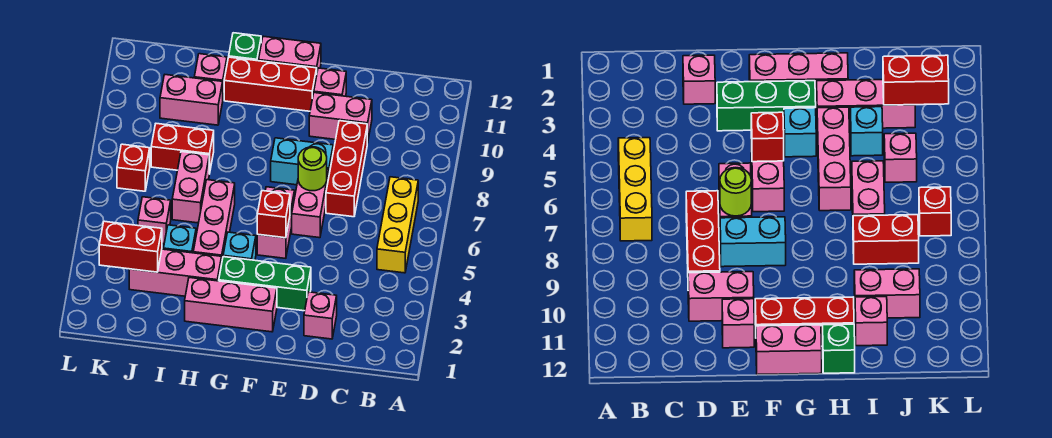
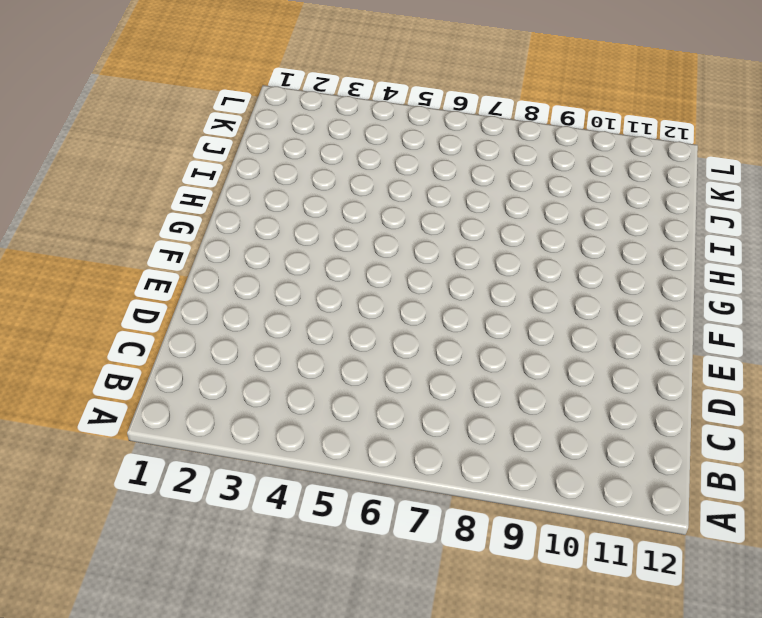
none -> yellow 1x3 brick [377,177,418,273]
none -> pink 1x1 brick [304,292,337,339]
none -> red 1x3 brick [326,121,367,217]

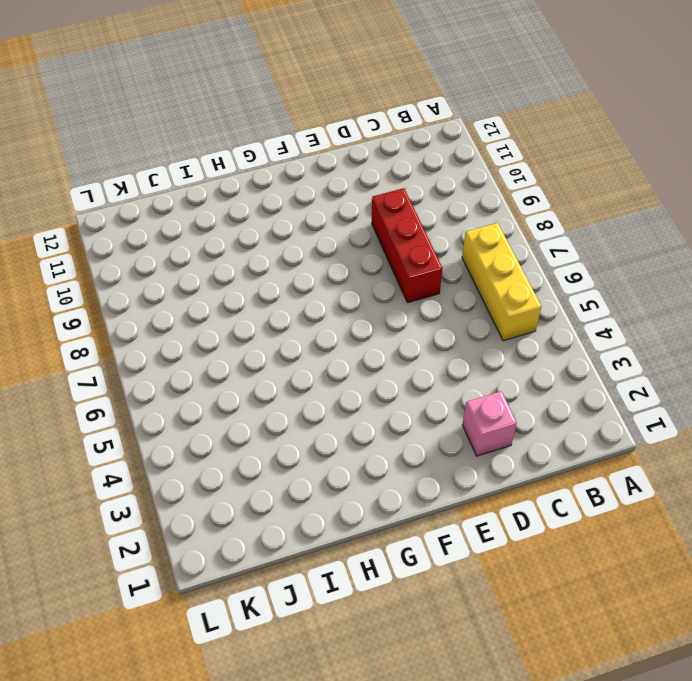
none -> pink 1x2 brick [309,93,372,143]
none -> green 1x3 brick [219,257,311,311]
none -> pink 1x2 brick [292,169,329,238]

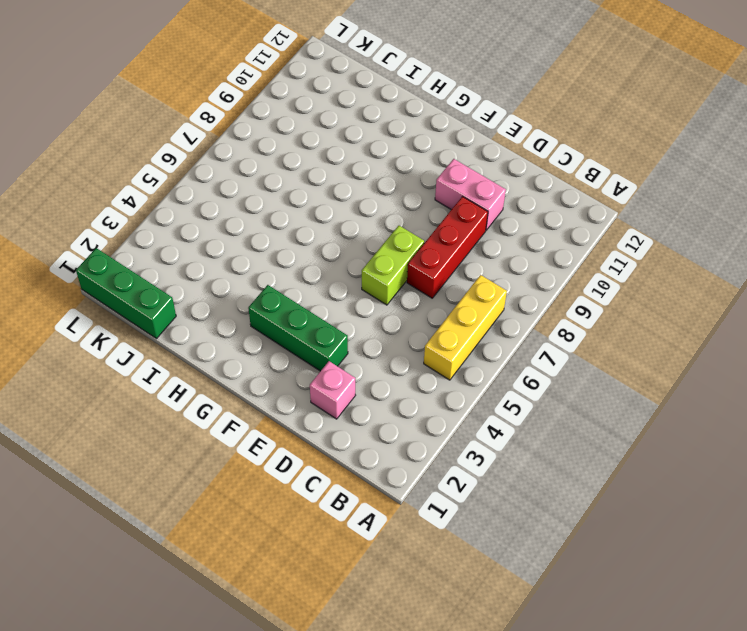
lime 1x2 brick [362,226,424,305] -> pink 1x2 brick [292,169,329,238]
green 1x3 brick [76,248,176,339] -> none
none -> cyan 1x2 brick [271,138,333,185]
none -> pink 1x1 brick [314,68,346,96]
none -> pink 1x3 brick [185,278,277,332]

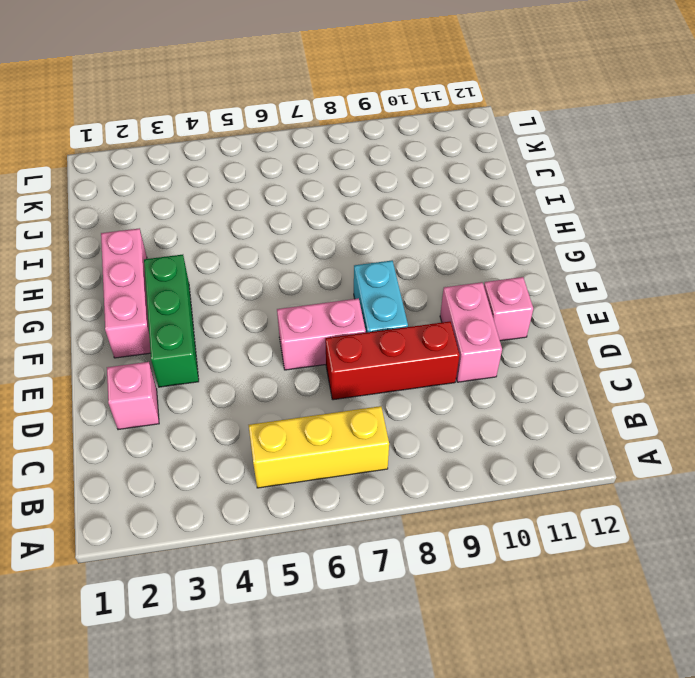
none -> pink 1x2 brick [257,187,295,258]
none -> red 1x3 brick [224,57,317,111]
none -> pink 1x2 brick [259,36,321,71]

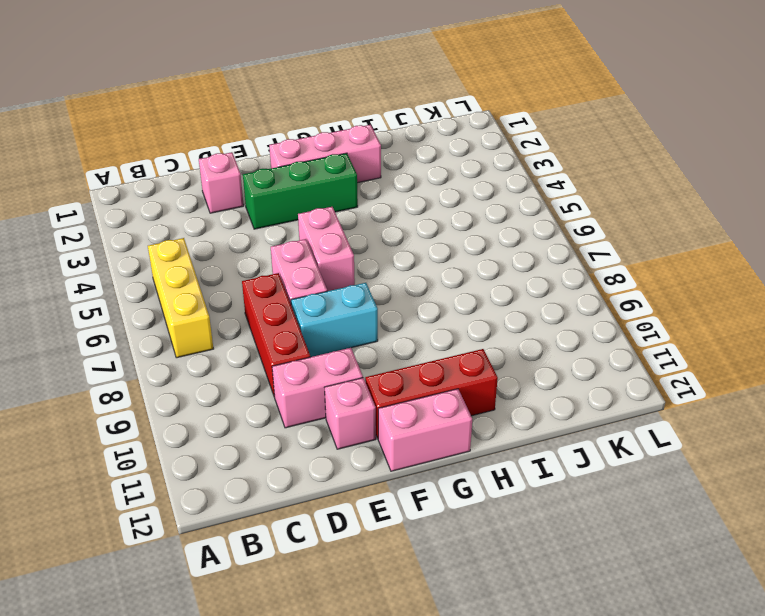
none -> cyan 1x1 brick [223,232,256,260]
none -> pink 1x3 brick [129,249,222,296]
none -> pink 1x3 brick [193,180,235,259]

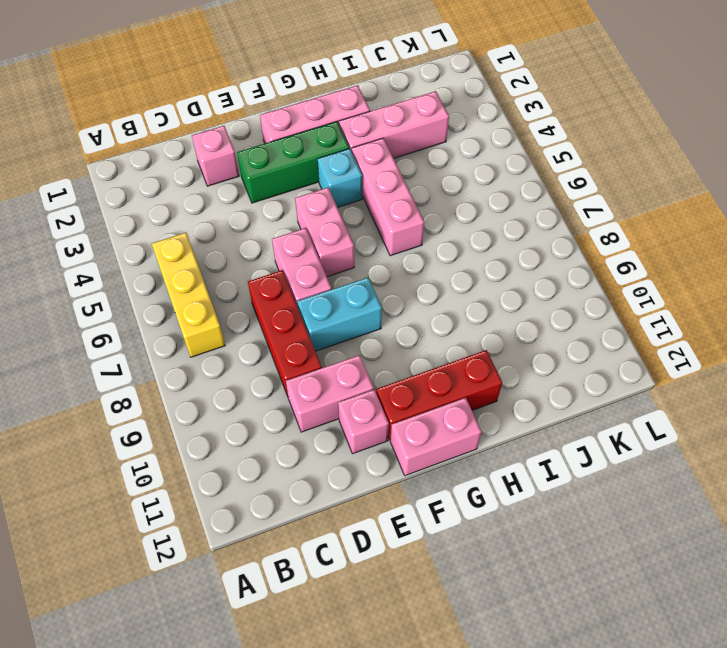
none -> green 1x1 brick [229,33,261,61]
none -> cyan 1x1 brick [164,225,196,253]
none -> pink 1x2 brick [172,152,209,223]

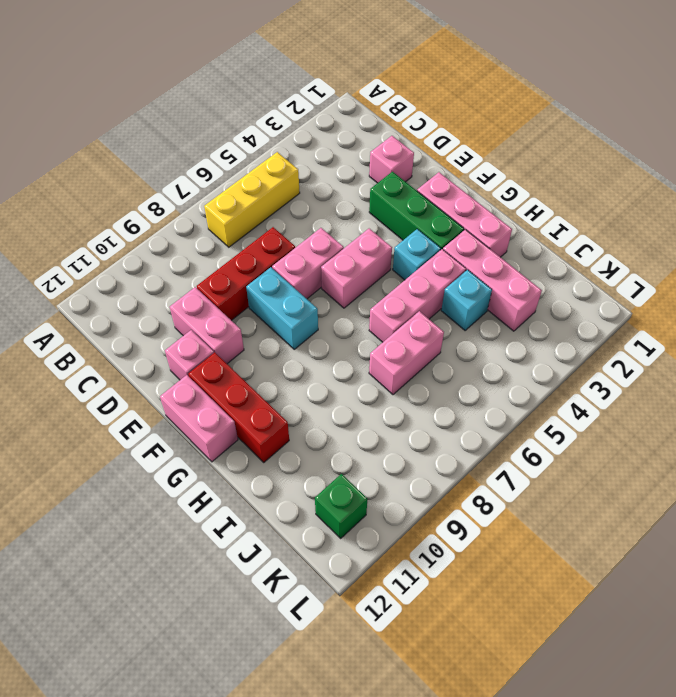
green 1x1 brick [315,474,367,538] -> green 1x1 brick moved to [229,33,261,61]
none -> red 1x2 brick [151,124,214,174]
none -> pink 1x2 brick [160,75,223,125]
none -> pink 1x1 brick [194,54,227,97]

